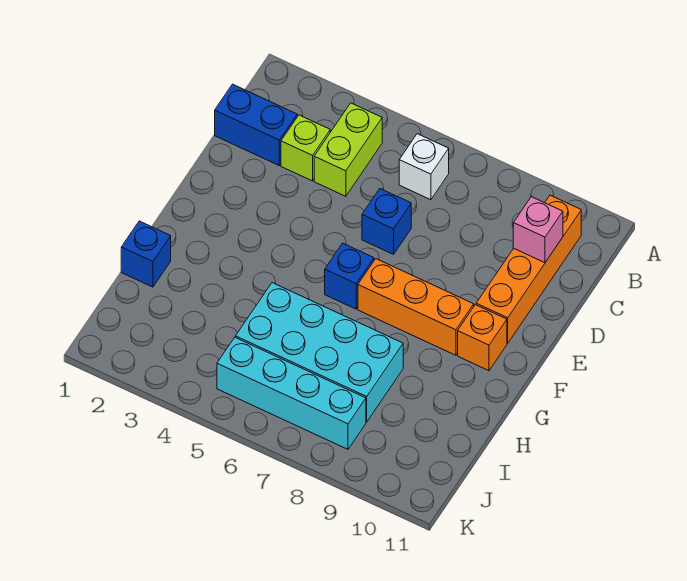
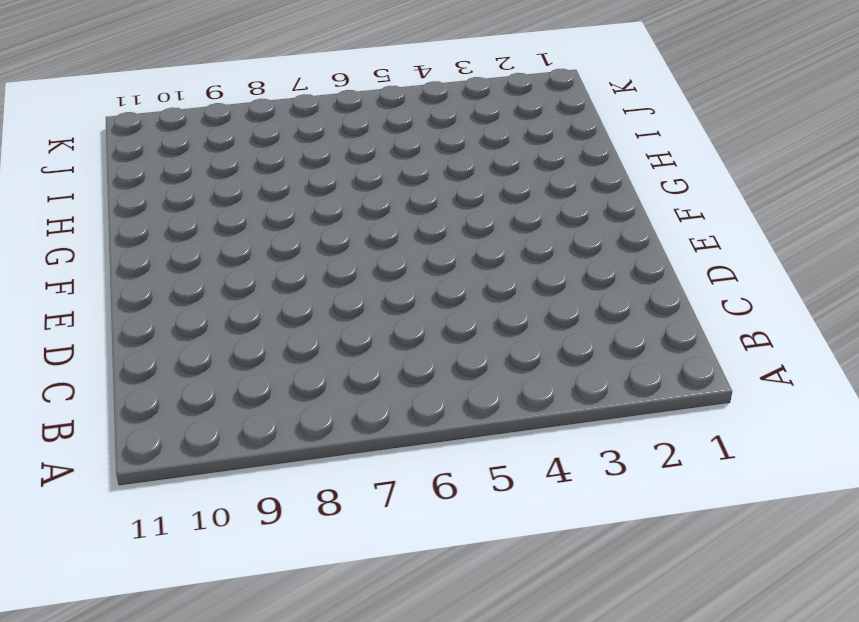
none -> lime 1x2 brick [314,103,382,196]
none -> white 1x1 brick [399,134,449,200]
none -> orange 1x4 brick [476,195,581,343]

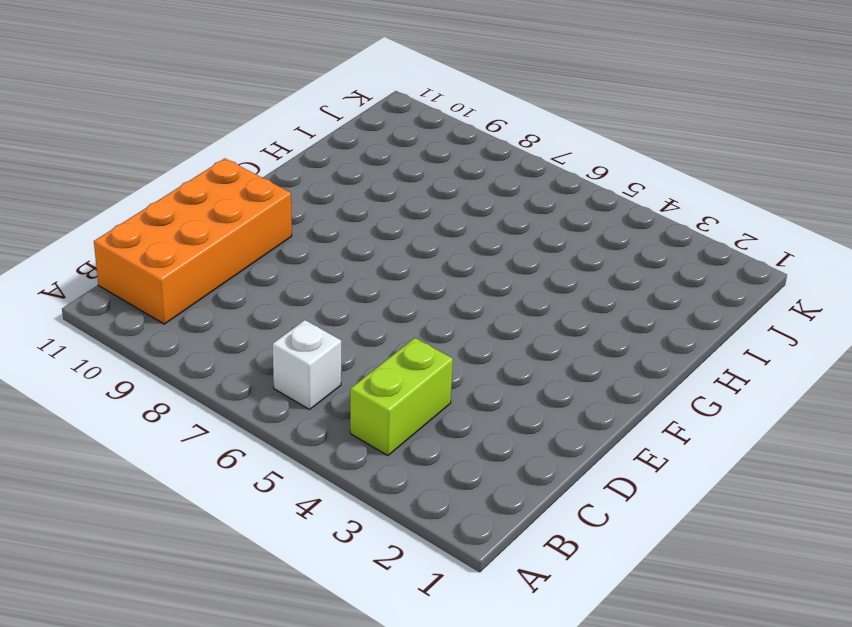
orange 2x4 brick [94,159,292,324] -> orange 1x4 brick [476,195,581,343]
none -> blue 1x2 brick [215,84,297,165]
none -> lime 1x1 brick [281,115,330,181]
none -> blue 1x1 brick [362,189,411,254]

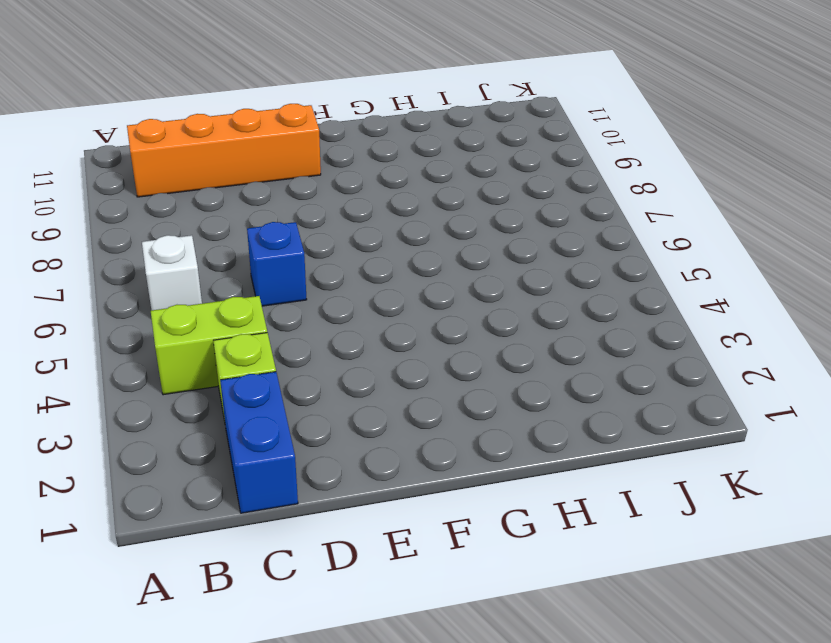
none -> blue 1x1 brick [325,243,374,309]
none -> orange 1x3 brick [358,259,474,355]
none -> orange 1x1 brick [458,305,507,371]

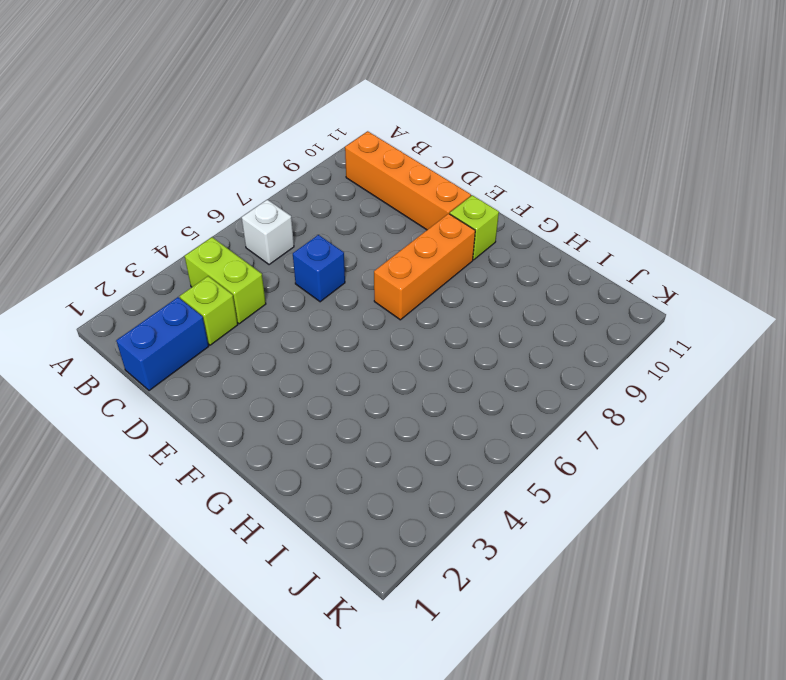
lime 1x1 brick [450,195,499,260] -> orange 1x1 brick [458,305,507,371]
none -> blue 1x1 brick [325,243,374,309]
none -> blue 1x1 brick [121,221,171,287]
none -> cyan 2x4 brick [236,283,403,422]

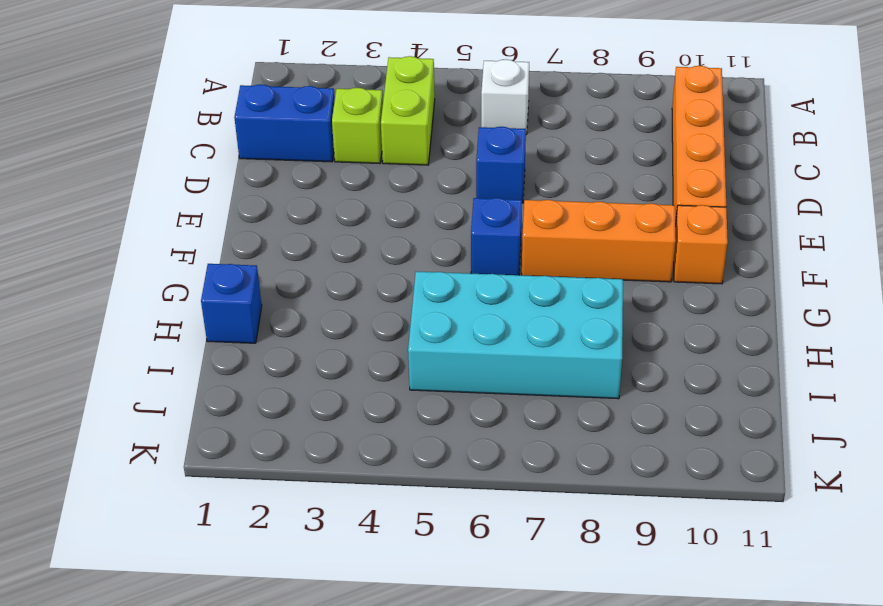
none -> cyan 1x4 brick [217,337,366,449]
none -> pink 1x1 brick [513,197,563,263]

